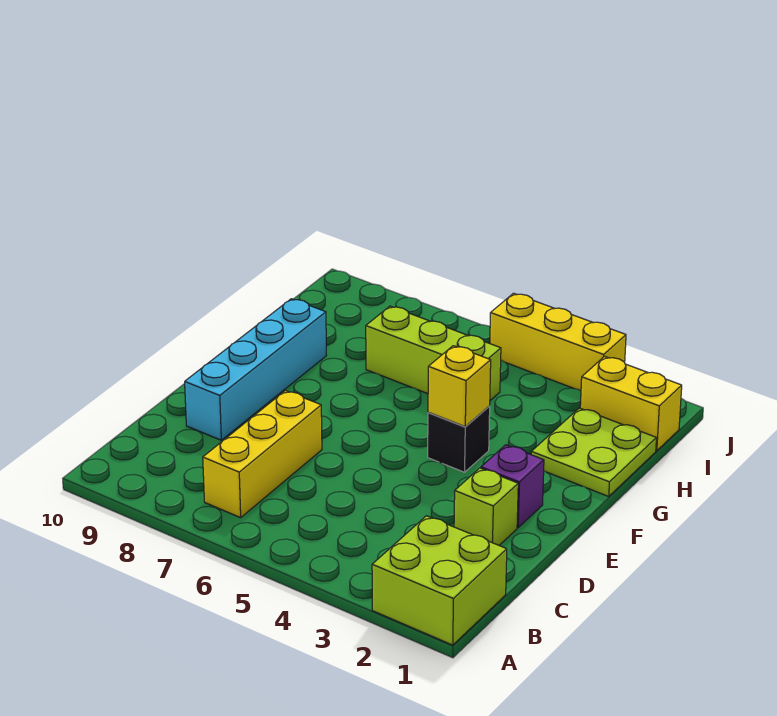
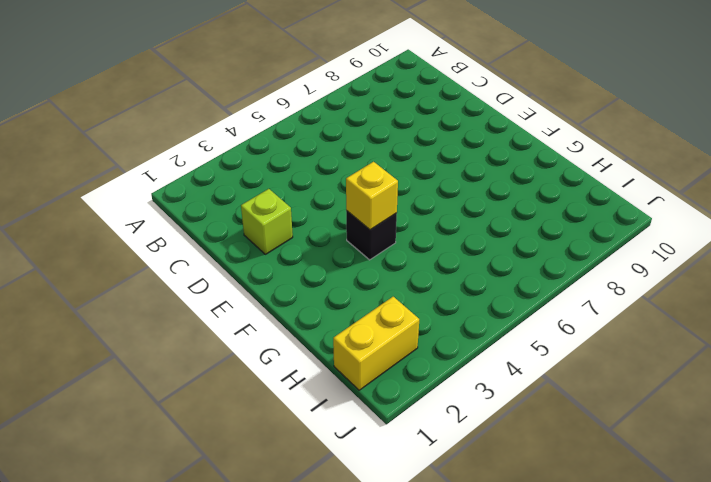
none -> lime 2x2 brick [372,516,507,645]
none -> yellow 1x3 brick [203,391,322,518]

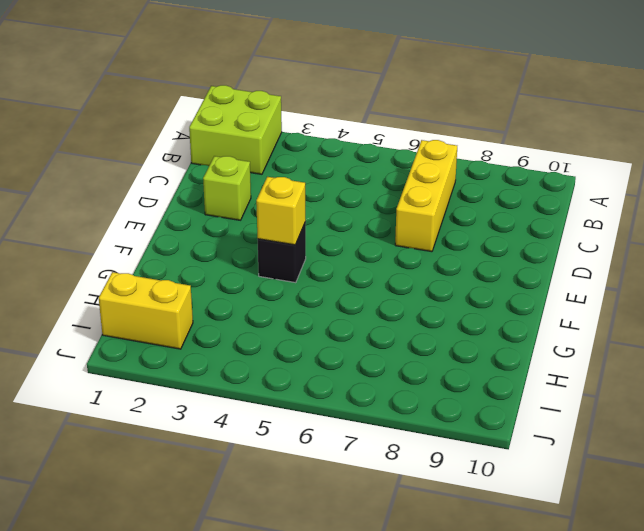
none -> cyan 1x4 brick [185,299,326,440]
none -> purple 1x1 brick [481,445,544,527]

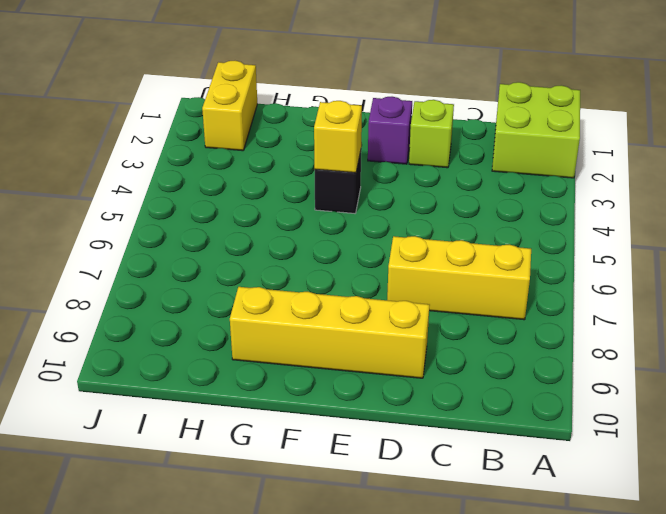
yellow 1x4 brick [230,287,430,378] -> cyan 1x4 brick [185,299,326,440]
none -> lime 2x2 plate [531,408,656,497]
none -> lime 1x3 brick [366,306,501,400]

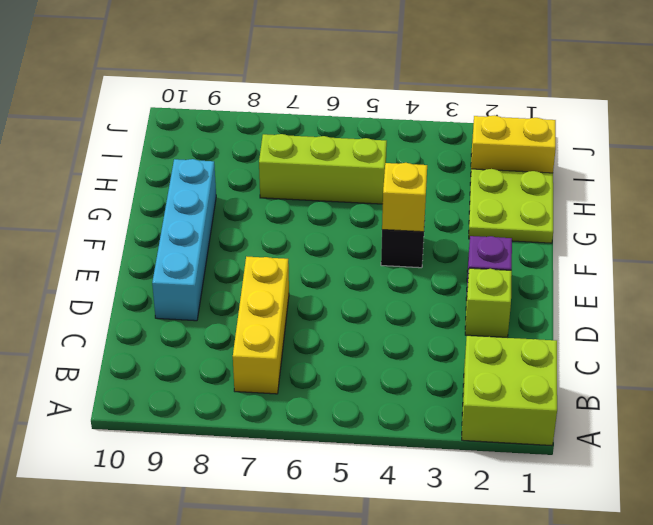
none -> yellow 1x3 brick [490,293,626,391]

